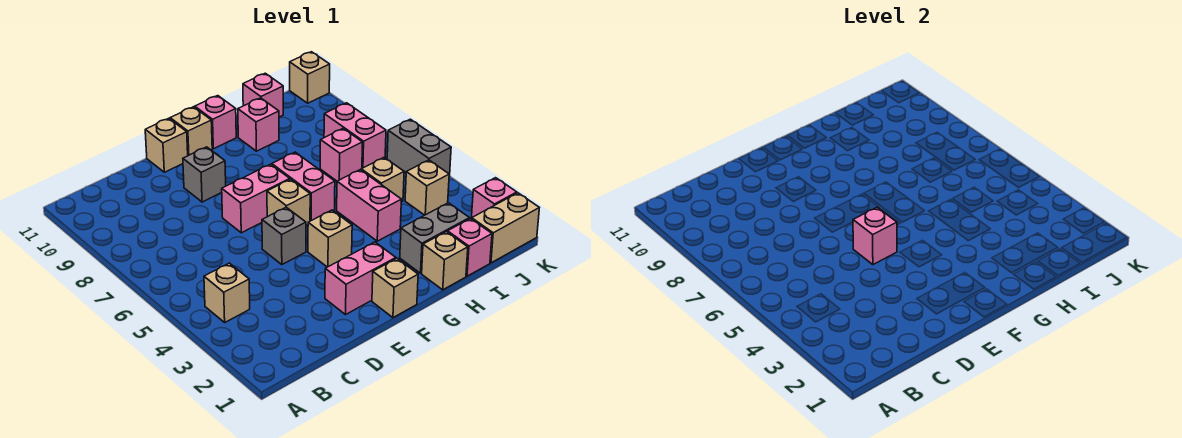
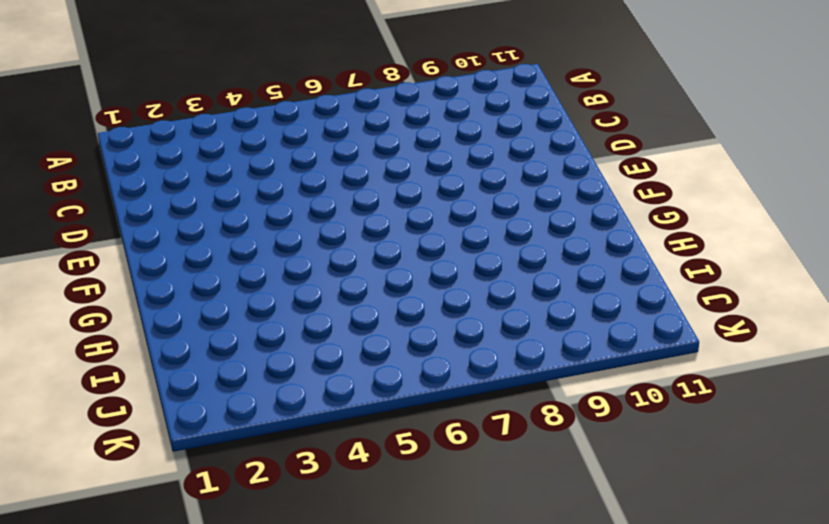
none -> tan 1x1 brick [204,263,250,322]
none -> pink 1x2 brick [325,242,396,315]
none -> grey 1x1 brick [262,207,306,265]

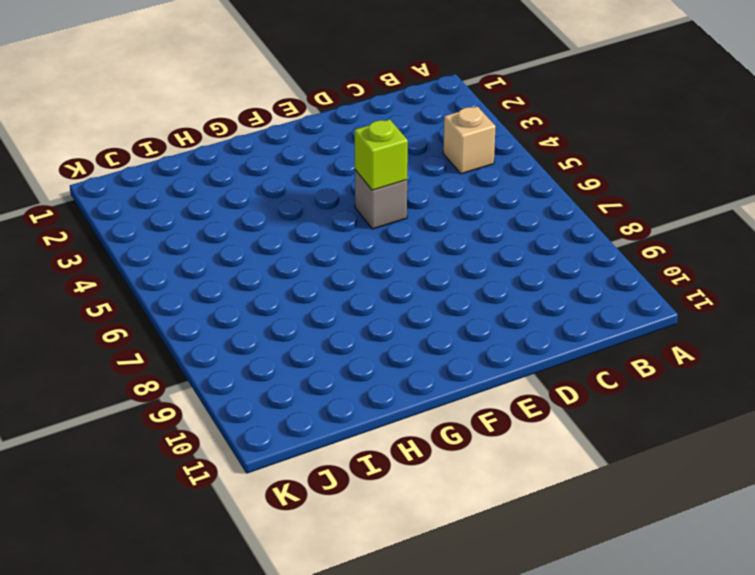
lime 1x1 brick [354,119,408,190] -> pink 1x1 brick [853,207,897,265]
none -> pink 1x2 brick [325,242,396,315]
none -> pink 1x2 brick [222,164,290,233]
none -> grey 1x1 brick [183,147,226,202]

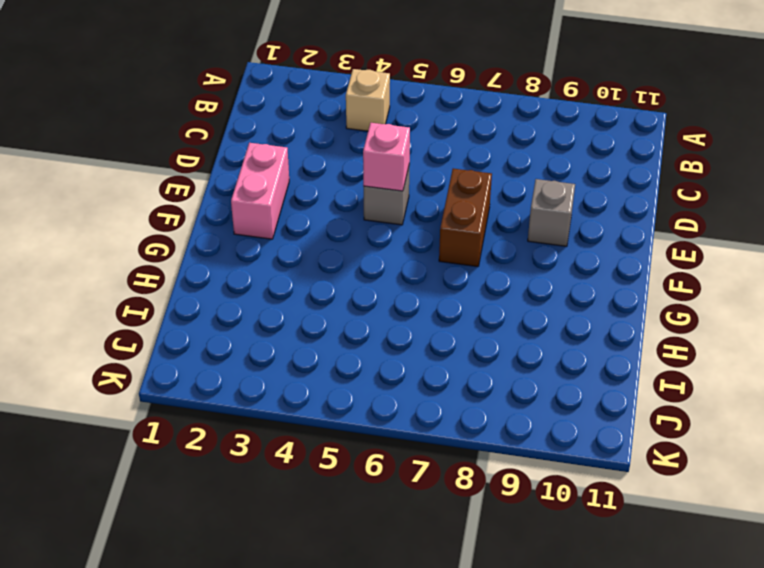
brown 1x2 brick [439,169,492,267] -> pink 1x2 brick [222,164,290,233]
none -> tan 1x1 brick [145,118,188,172]
none -> tan 1x1 brick [372,259,418,318]
none -> tan 1x1 brick [308,210,352,267]

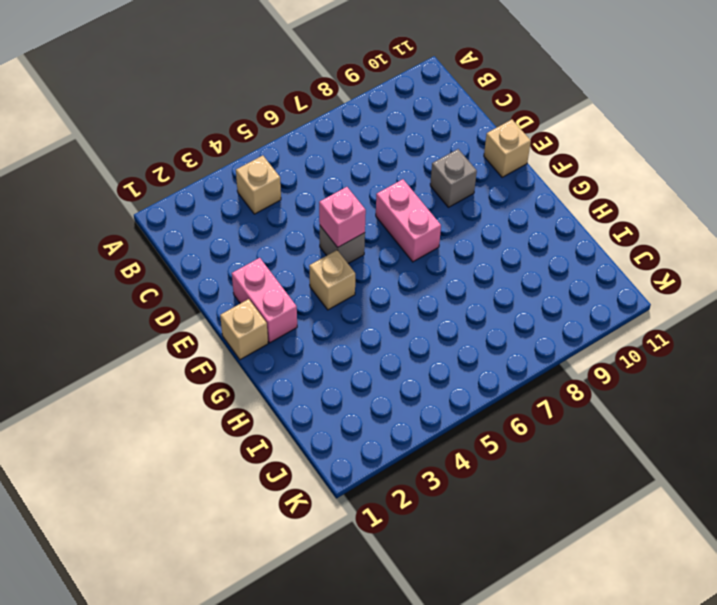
none -> tan 1x1 brick [267,179,310,225]
none -> tan 1x1 brick [170,107,212,156]
none -> pink 1x2 brick [272,152,335,221]

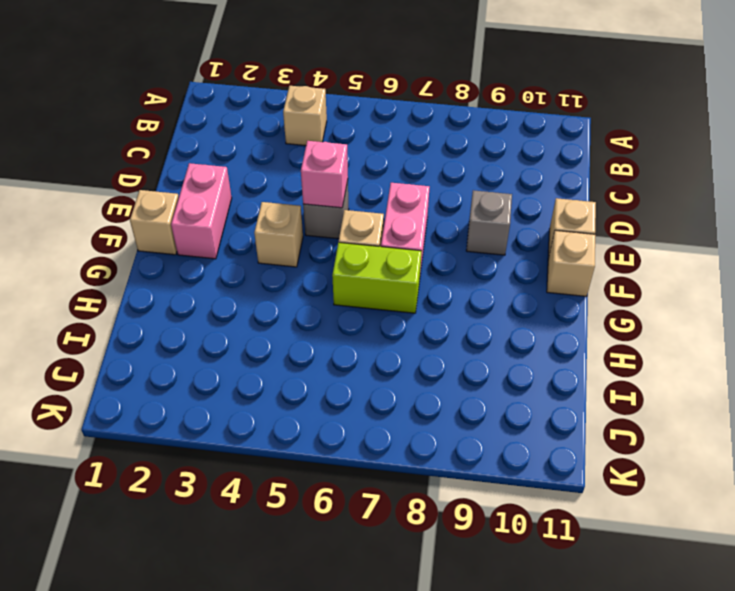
lime 1x2 brick [332,243,421,313] -> pink 1x2 brick [272,152,335,221]
none -> pink 1x1 brick [195,96,236,149]
none -> tan 1x1 brick [422,232,468,290]
none -> grey 1x2 brick [400,203,469,273]

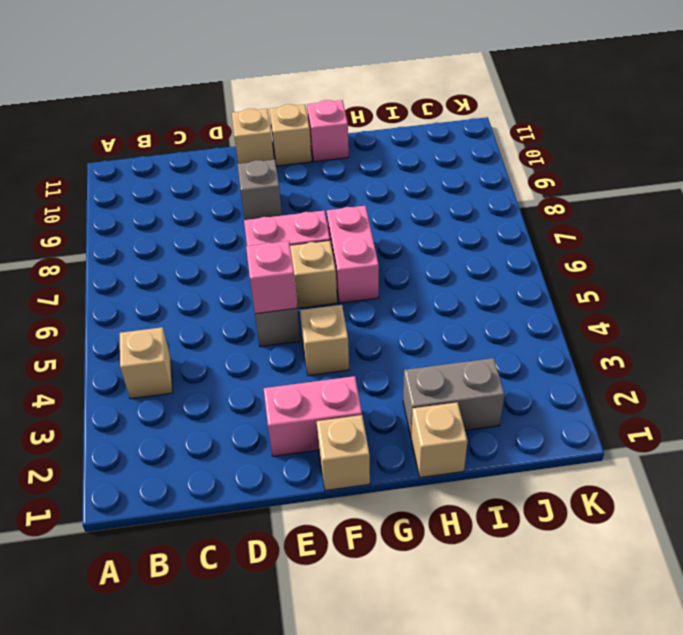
none -> pink 1x2 brick [337,170,401,241]
none -> pink 1x1 brick [238,98,279,151]
none -> pink 1x1 brick [448,219,492,276]

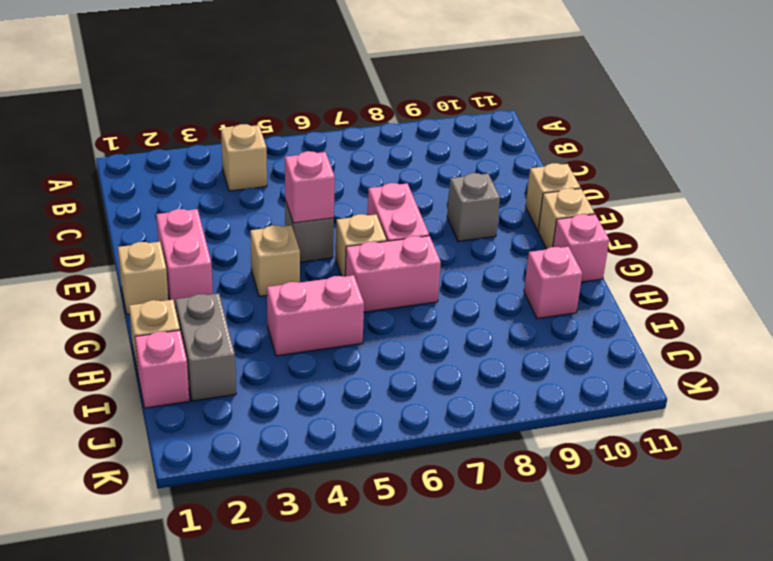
none -> tan 1x1 brick [361,157,404,202]
none -> pink 1x1 brick [320,129,363,181]
none -> pink 1x1 brick [243,73,283,117]

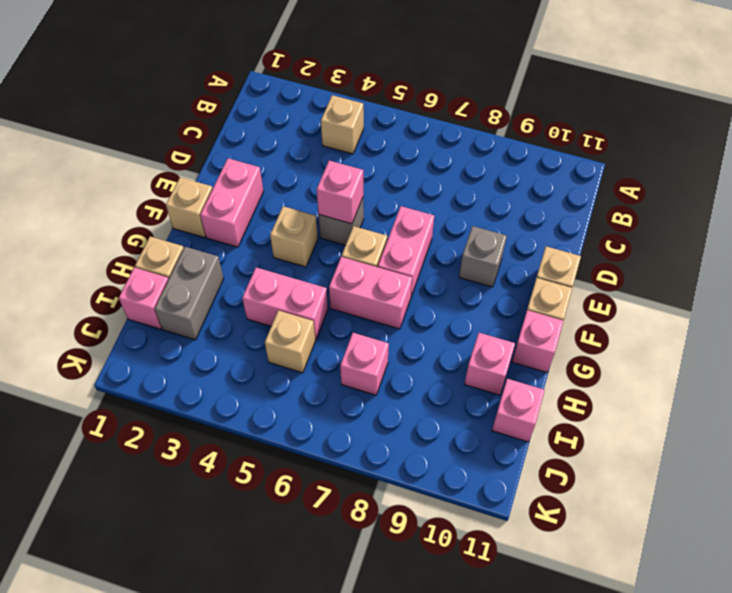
none -> tan 1x2 brick [472,193,539,263]
none -> tan 1x1 brick [405,160,449,215]
none -> pink 1x2 brick [324,103,386,168]

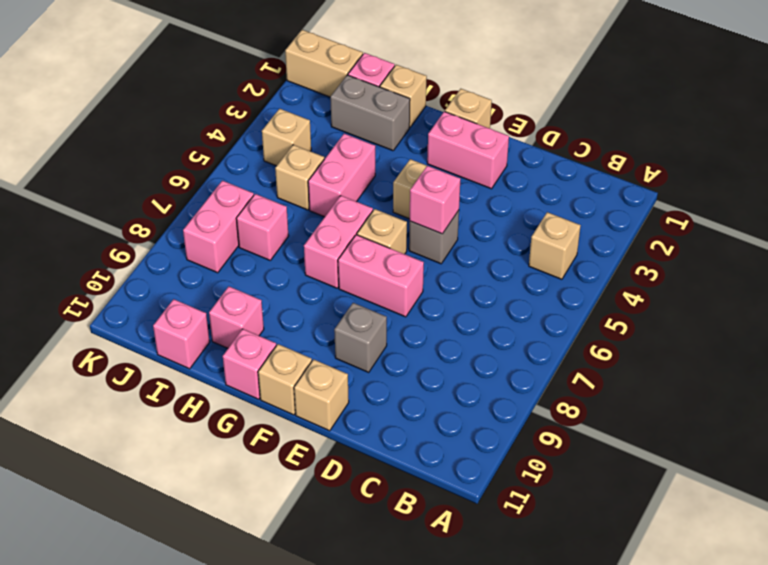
none -> pink 1x1 brick [471,178,517,219]
none -> grey 1x2 brick [387,119,451,176]
none -> tan 1x1 brick [290,52,330,103]

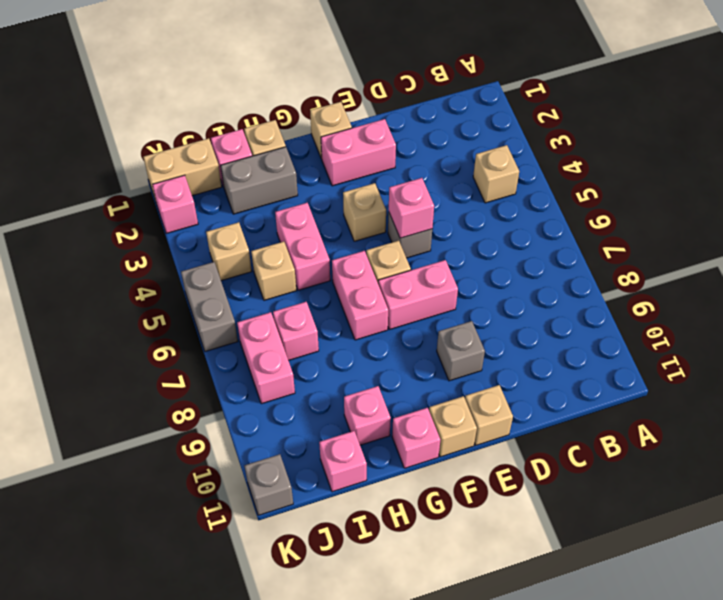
grey 1x1 brick [245,454,293,515] -> tan 1x1 brick [290,52,330,103]

